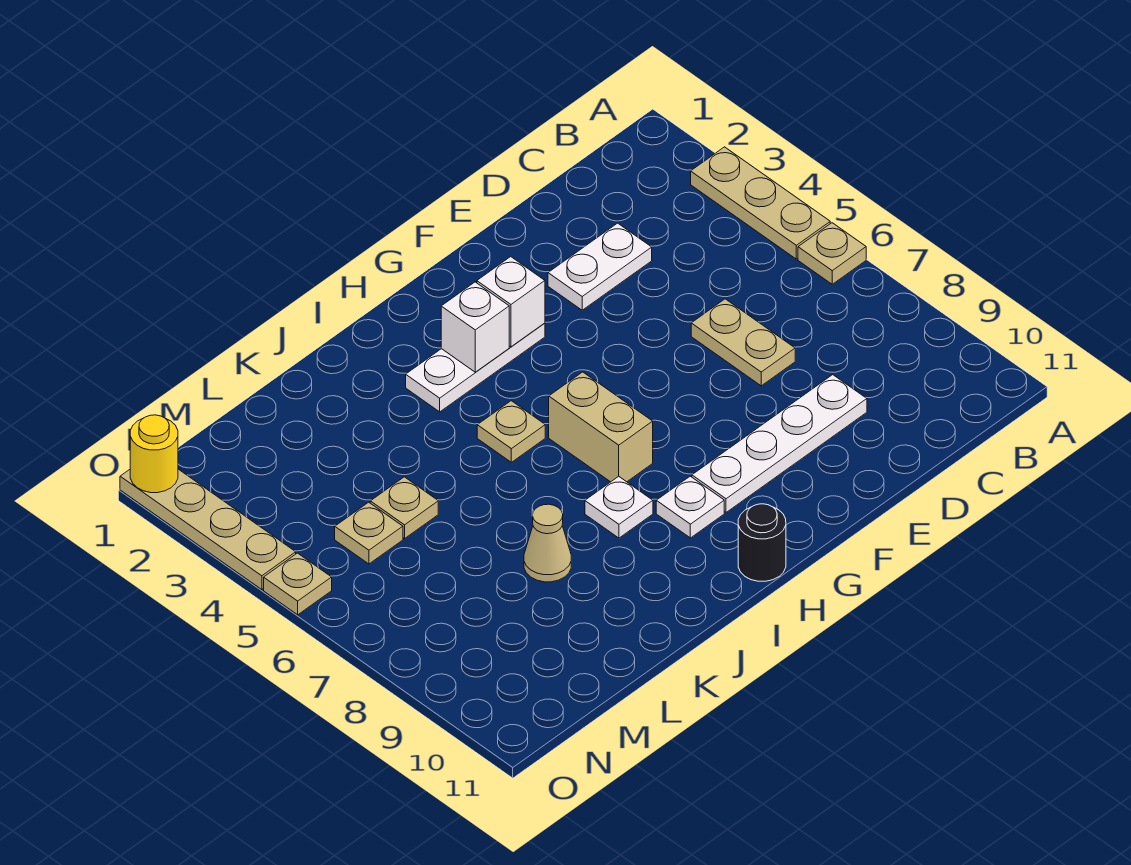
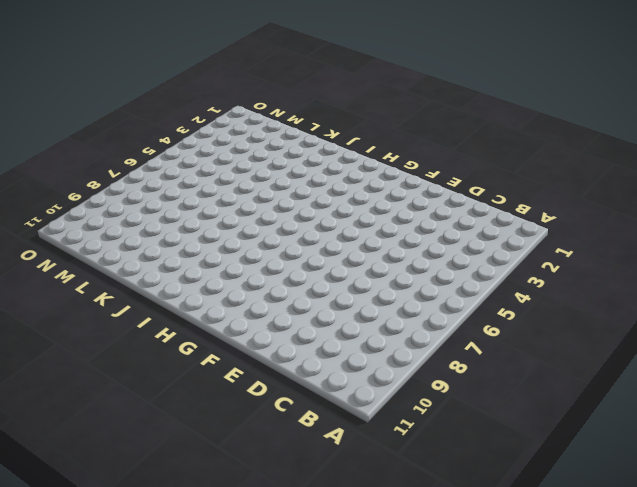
none -> tan 1x3 plate [691,147,830,259]
none -> tan 1x1 plate [798,223,866,284]
none -> white 1x2 plate [548,223,652,310]

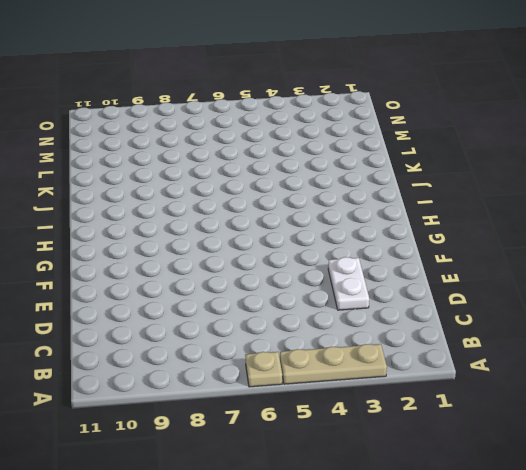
none -> tan 1x2 plate [691,299,795,386]
none -> white 1x4 plate [692,375,867,512]
none -> white 1x3 plate [406,323,545,412]

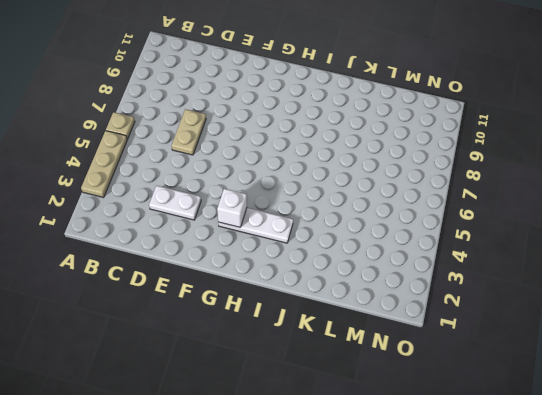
none -> white 1x4 plate [692,375,867,512]
none -> tan 1x2 brick [549,372,653,482]
none -> white 1x1 plate [656,476,724,538]

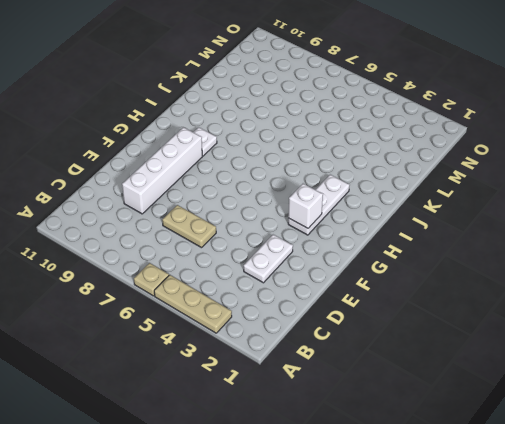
white 1x4 brick [122,127,202,214] -> white 1x4 plate [692,375,867,512]
none -> tan 1x2 brick [549,372,653,482]
none -> black 1x1 round brick [738,504,786,581]
none -> tan 1x1 plate [477,401,545,462]

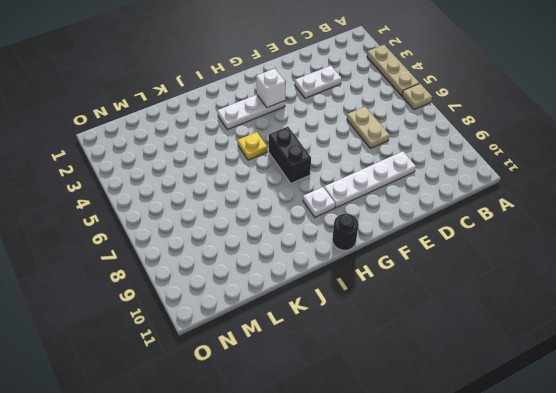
black 1x2 brick [269,127,311,183] -> tan 1x2 brick [549,372,653,482]
yellow 1x1 plate [238,132,267,160] -> tan 1x1 plate [477,401,545,462]
none -> white 1x1 plate [585,476,653,538]
none -> tan 1x1 cone [524,504,571,582]
none -> tan 1x1 plate [370,477,438,539]

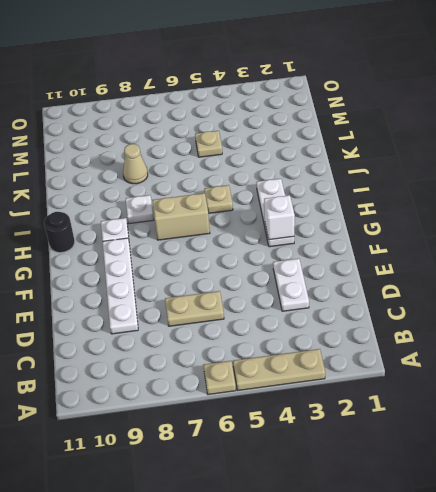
none -> tan 1x1 plate [335,502,403,564]
none -> tan 1x4 plate [120,469,296,590]
none -> tan 1x1 plate [264,553,332,615]

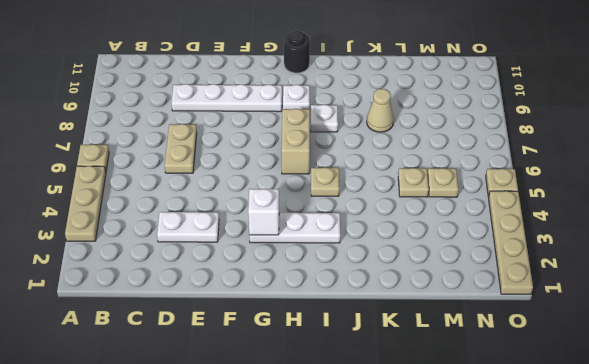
none -> white 1x1 brick [441,282,509,372]
none -> yellow 1x1 round brick [130,415,178,493]

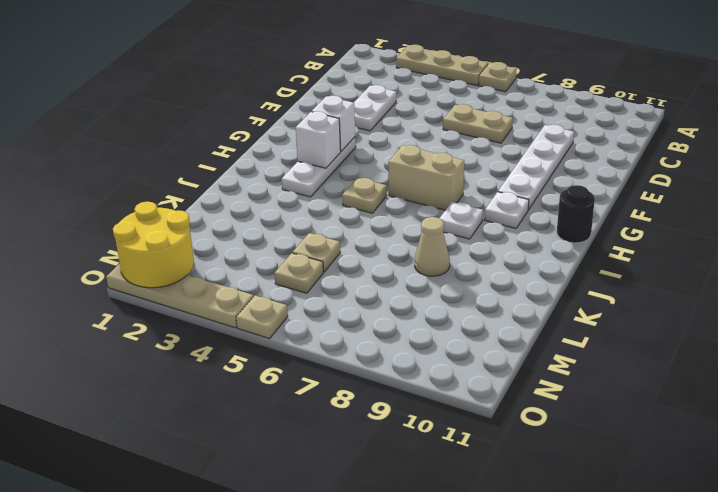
yellow 2x2 round brick [113,202,194,288] -> yellow 1x1 round brick [130,415,178,493]

